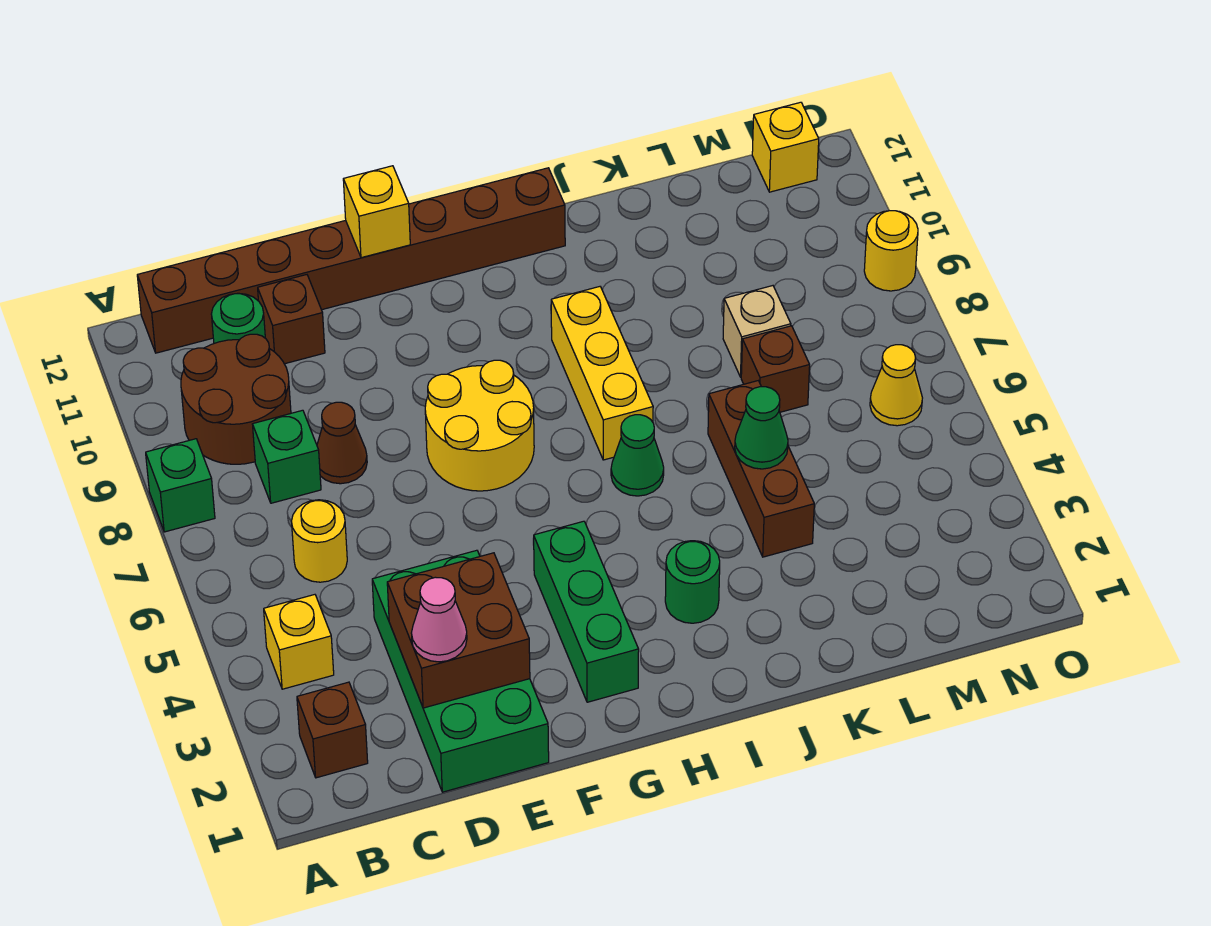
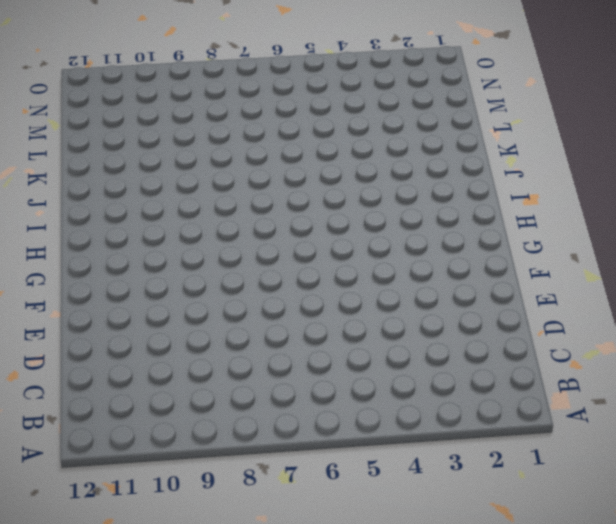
none -> green 1x1 brick [146,439,215,532]
none -> brown 1x1 brick [297,682,368,778]
none -> yellow 1x1 brick [264,595,334,689]

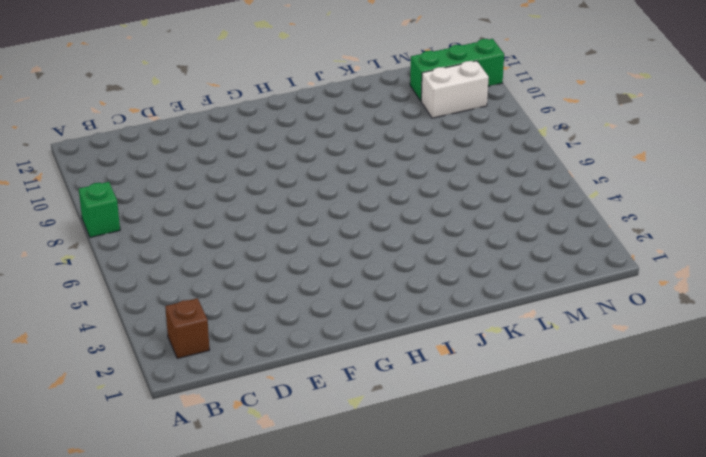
white 1x2 brick [421,61,489,118] -> none
green 1x3 brick [410,39,504,101] -> green 1x3 brick turned to [533,521,639,702]
none -> yellow 1x1 brick [264,595,334,689]
none -> brown 2x2 round brick [181,334,291,464]
none -> brown 1x8 brick [137,168,565,353]

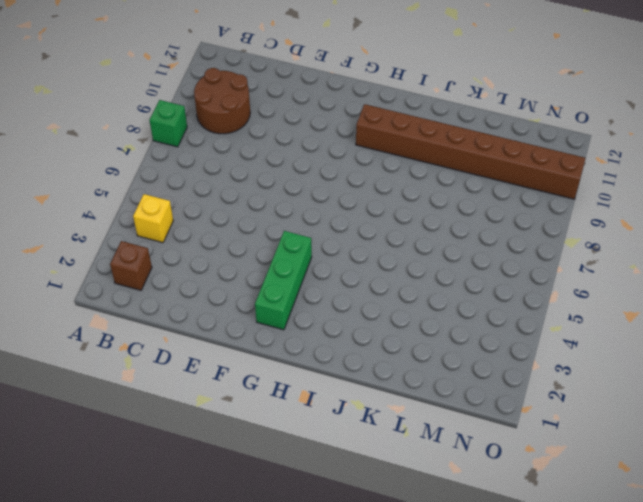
brown 1x8 brick [356,104,586,199] -> brown 1x8 brick moved to [137,168,565,353]
none -> yellow 1x1 round brick [292,500,347,582]
none -> green 1x1 brick [253,410,321,503]
none -> green 1x1 round brick [211,293,265,343]

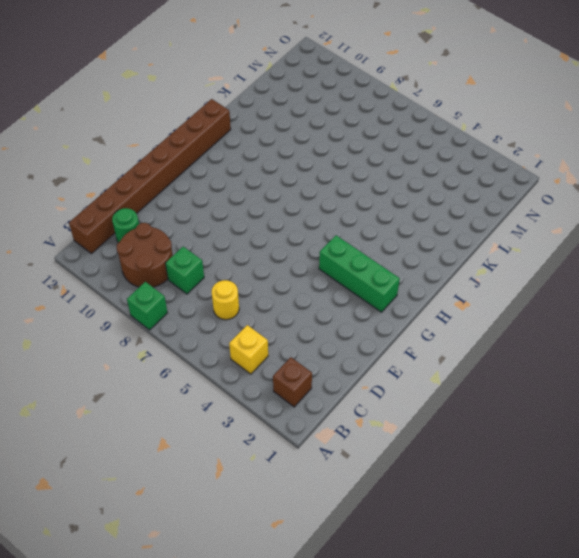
none -> green 2x4 brick [372,550,549,792]
none -> brown 1x1 cone [317,402,367,484]
none -> brown 1x1 brick [258,275,325,364]

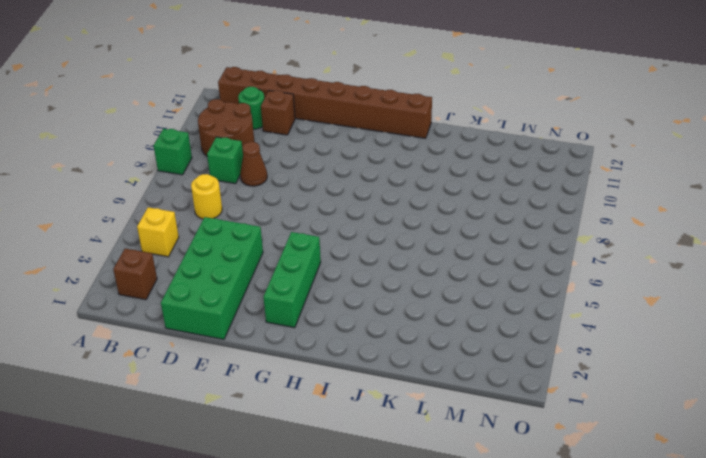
none -> yellow 2x2 round brick [425,360,534,491]
none -> green 1x1 round brick [665,541,720,623]
none -> green 1x1 cone [611,415,664,496]

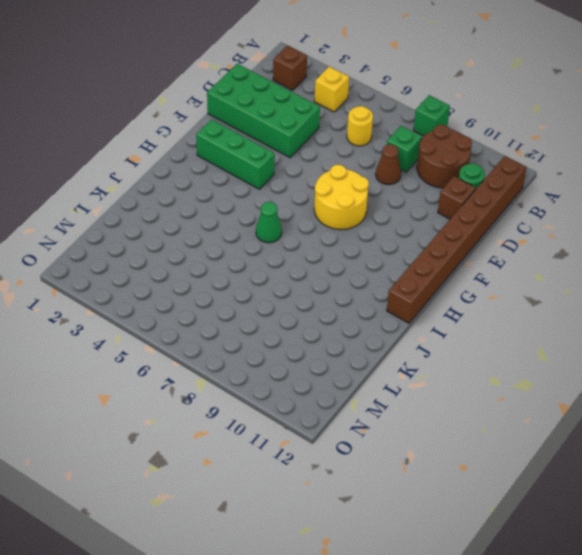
none -> green 1x1 round brick [665,541,720,623]
none -> yellow 1x3 brick [551,287,653,460]
none -> brown 1x3 brick [708,381,814,557]

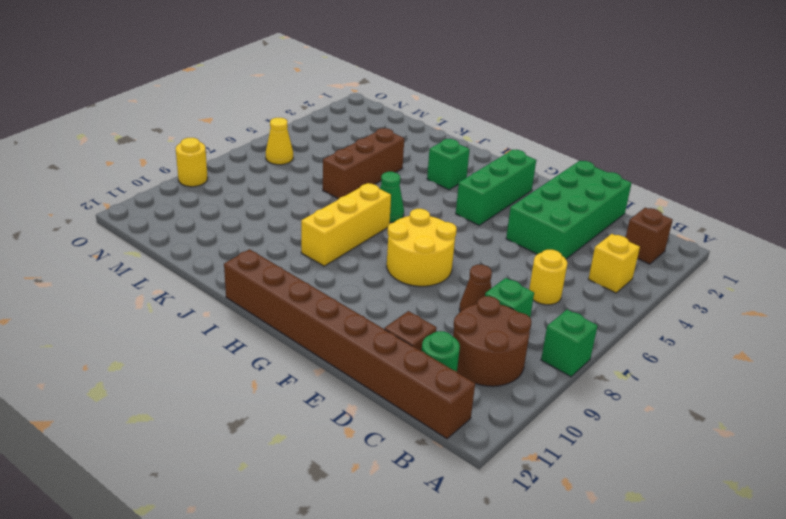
green 1x1 brick [427,139,470,190] -> green 1x1 round brick [665,541,720,623]
none -> brown 1x1 brick [741,326,810,412]
none -> tan 1x1 brick [723,286,791,377]
none -> yellow 1x1 brick [752,102,819,192]

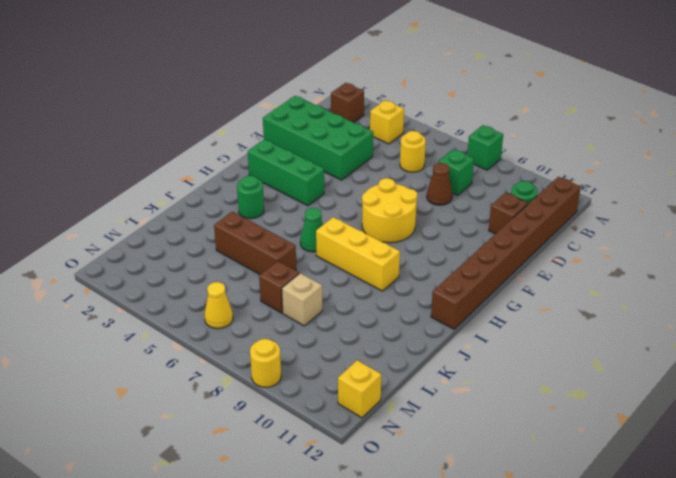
none -> brown 2x2 round brick [181,334,291,464]
none -> brown 2x2 brick [387,553,530,708]
none -> yellow 1x1 brick [343,166,410,258]

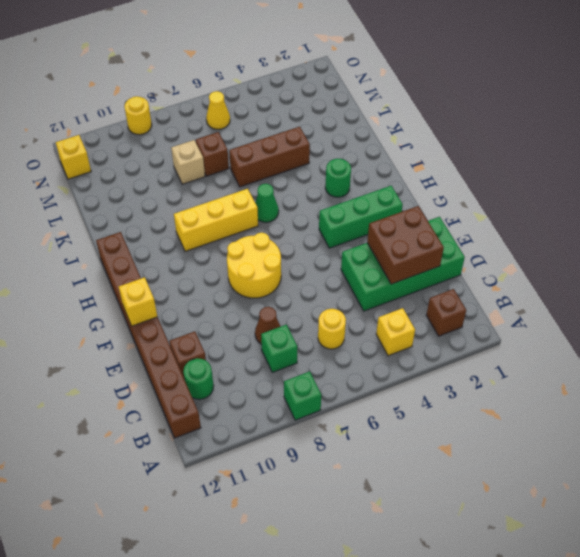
none -> brown 2x2 round brick [181,334,291,464]
none -> green 1x1 cone [735,387,788,469]
none -> pink 1x1 cone [412,577,467,662]

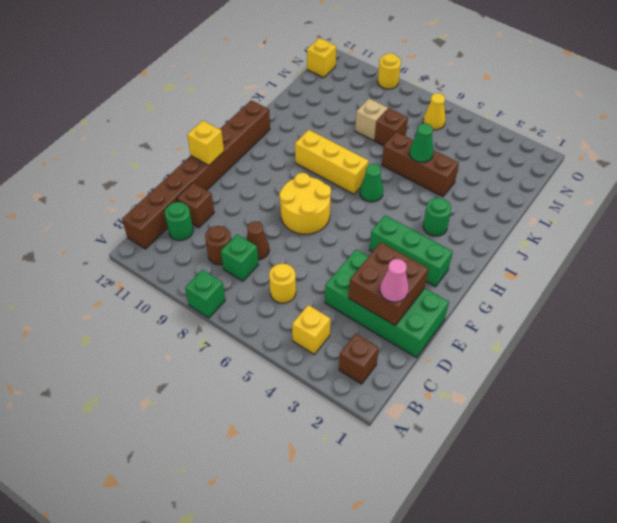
brown 1x1 round brick [205,226,231,265] -> brown 2x2 round brick [181,334,291,464]

